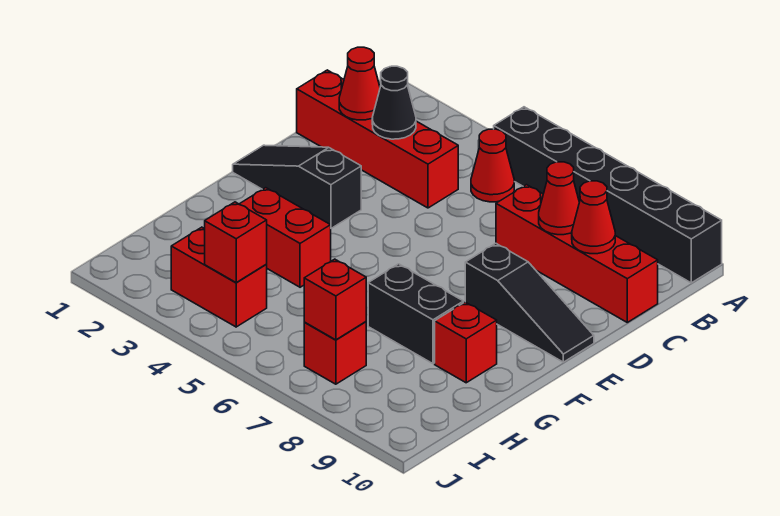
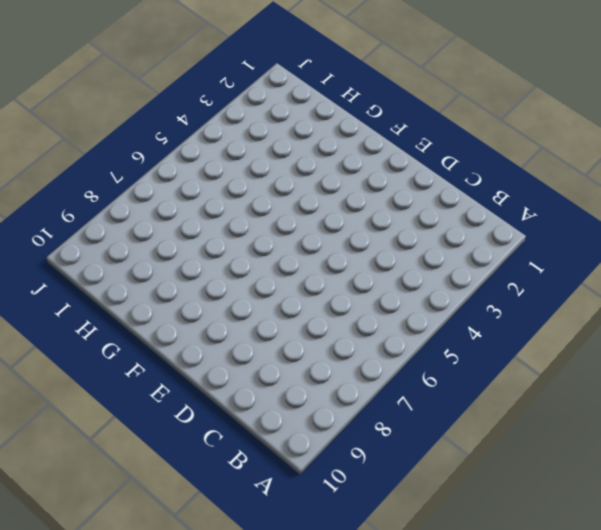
none -> black 1x6 brick [494,107,722,283]
none -> red 1x1 cone [471,129,514,202]
none -> red 1x4 brick [297,70,458,208]

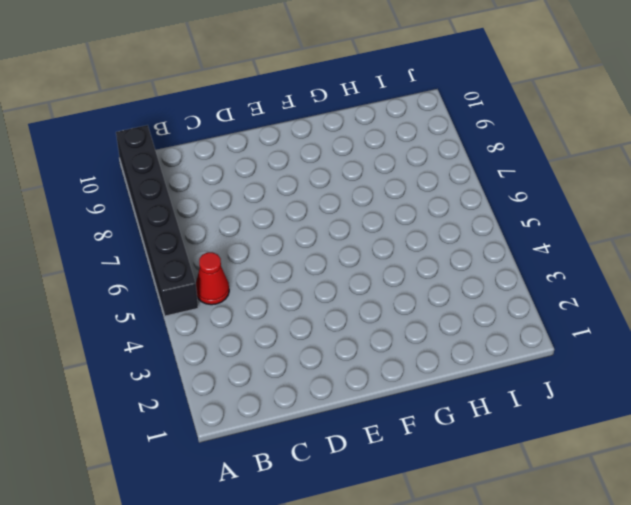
none -> red 1x4 brick [297,70,458,208]
none -> red 1x4 brick [496,185,658,322]
none -> black 1x3 slope [233,145,361,228]

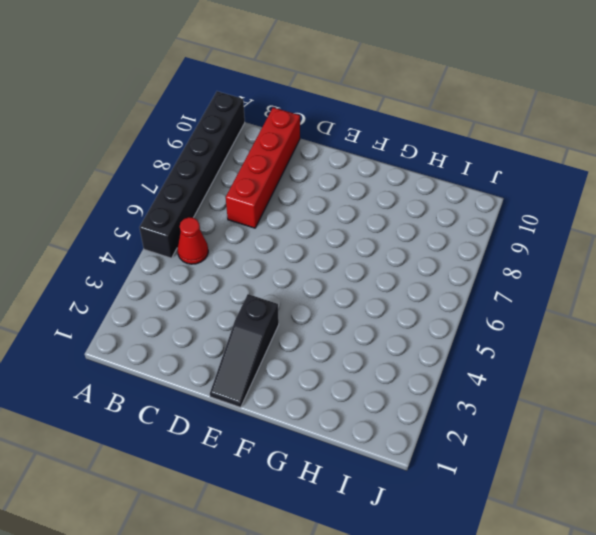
none -> red 1x4 brick [297,70,458,208]
none -> black 1x3 slope [465,243,594,362]
none -> red 1x2 brick [239,188,331,287]

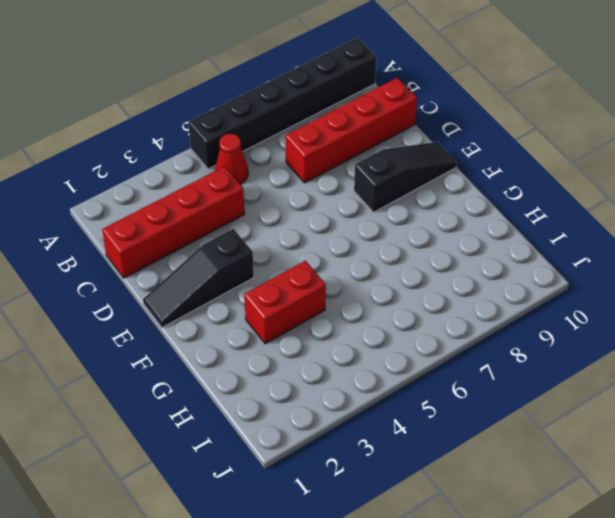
none -> black 1x2 brick [368,264,463,364]
none -> red 1x1 brick [435,302,497,383]
none -> red 1x2 brick [171,227,267,327]

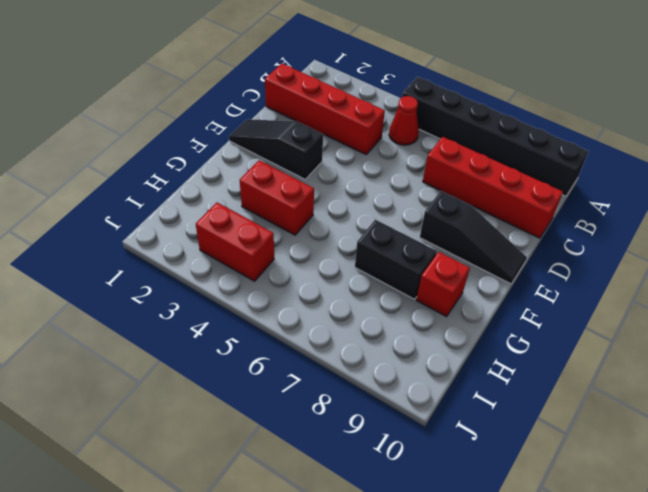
none -> red 1x1 brick [304,322,366,384]
none -> red 1x1 cone [339,47,380,120]
none -> black 1x1 cone [372,66,416,139]

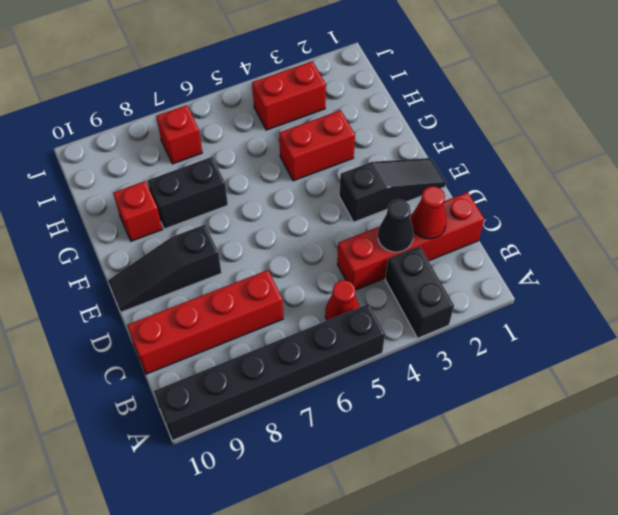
black 1x2 brick [385,246,454,338] -> none
none -> red 1x1 cone [539,162,579,235]
none -> red 1x1 cone [572,181,615,254]
none -> red 1x1 brick [205,202,267,282]

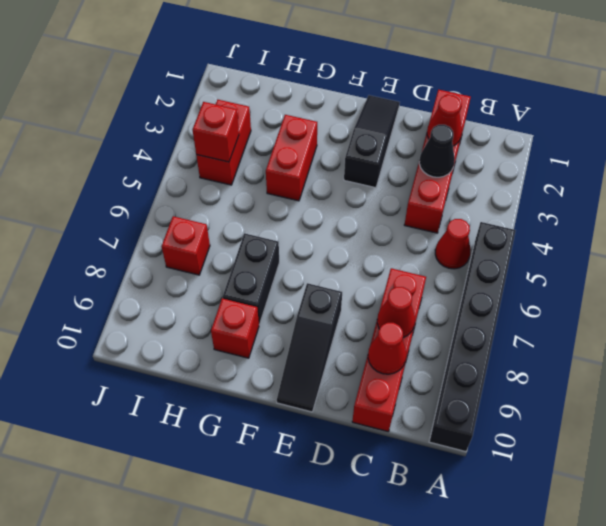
none -> red 1x1 brick [304,259,366,340]

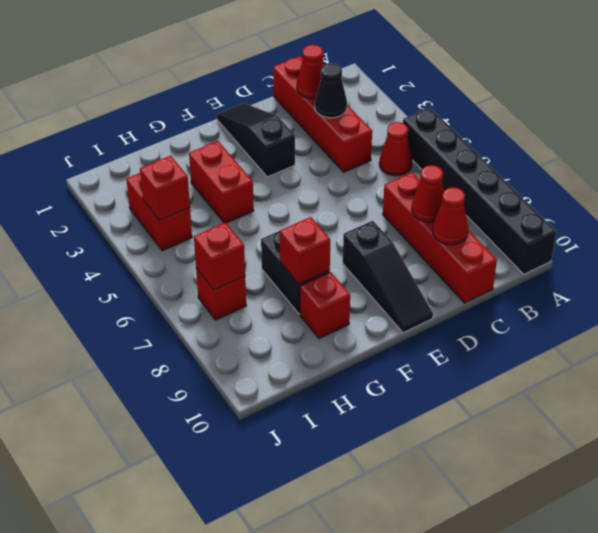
red 1x1 brick [280,217,330,284] -> none

